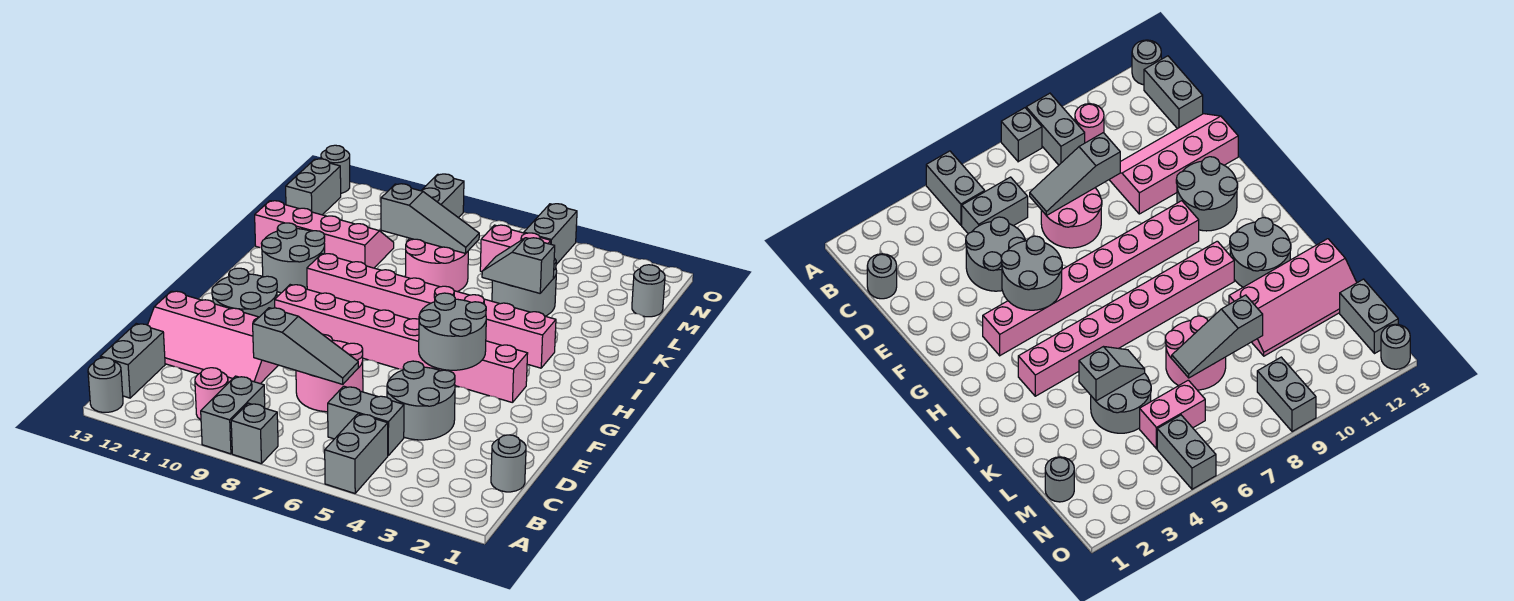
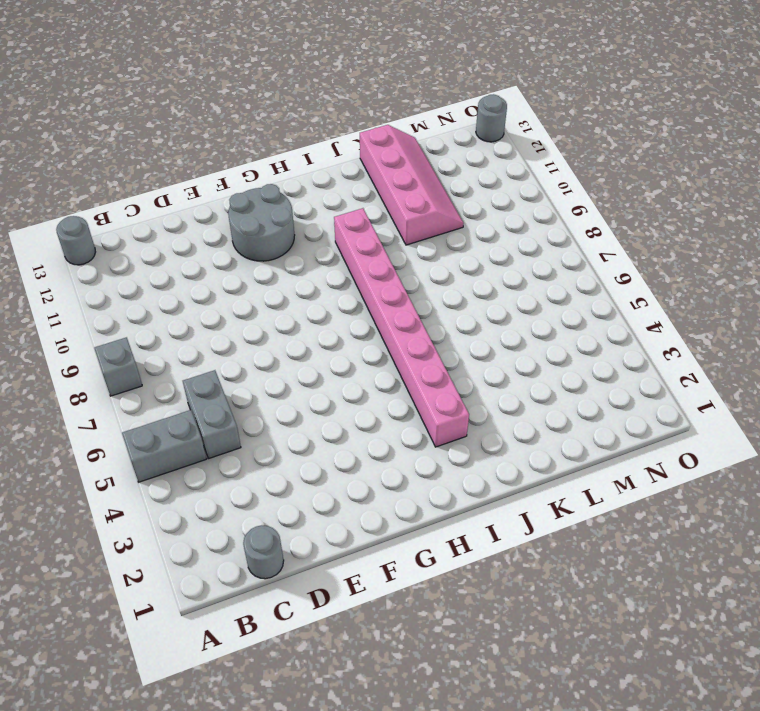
none -> grey 1x2 brick [201,376,265,454]
none -> pink 1x1 round brick [195,368,228,420]
none -> grey 1x2 brick [100,324,165,398]

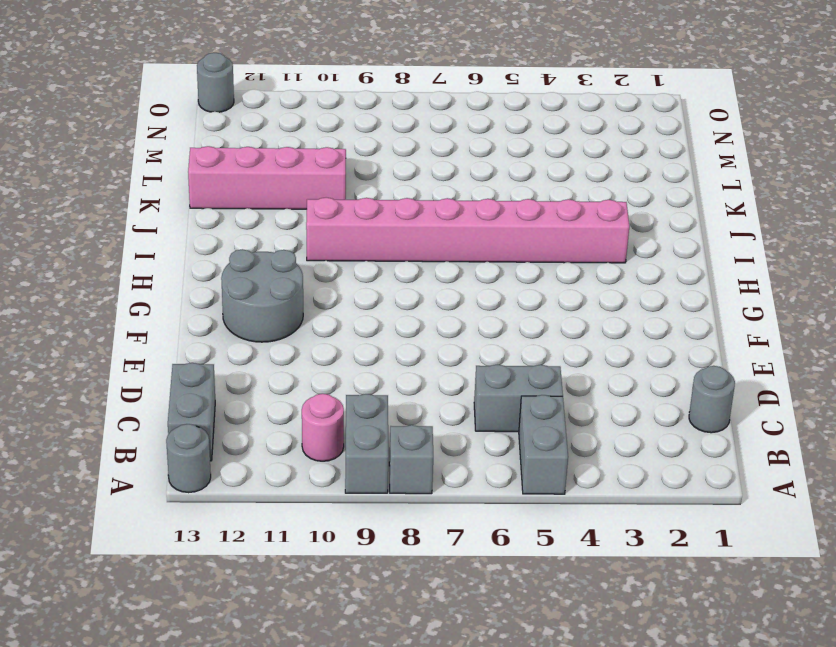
none -> grey 2x2 round brick [387,361,455,440]
none -> pink 2x2 round brick [296,334,363,412]
none -> pink 2x4 slope [148,291,278,384]

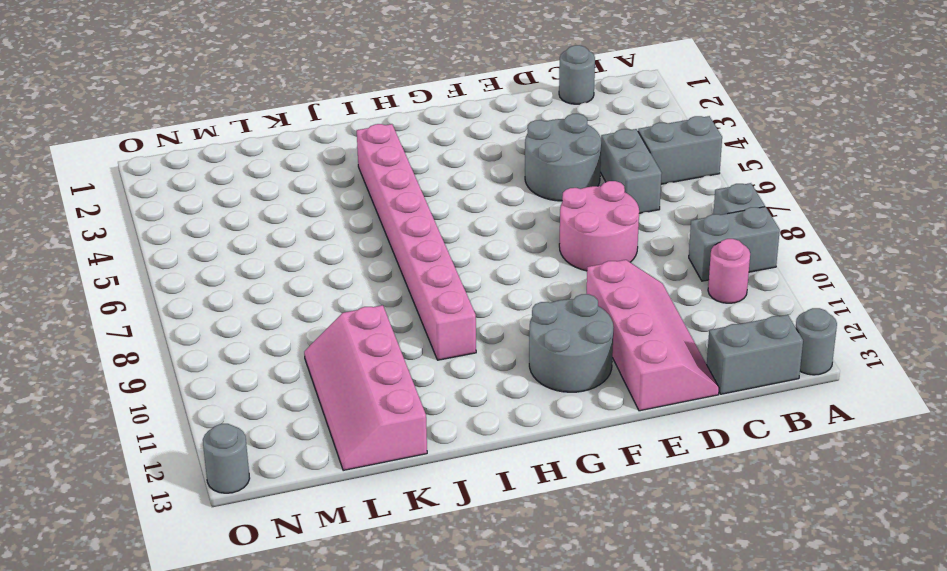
none -> pink 1x8 brick [275,285,528,403]
none -> grey 2x2 round brick [261,223,325,293]
none -> grey 2x2 round brick [492,258,557,316]

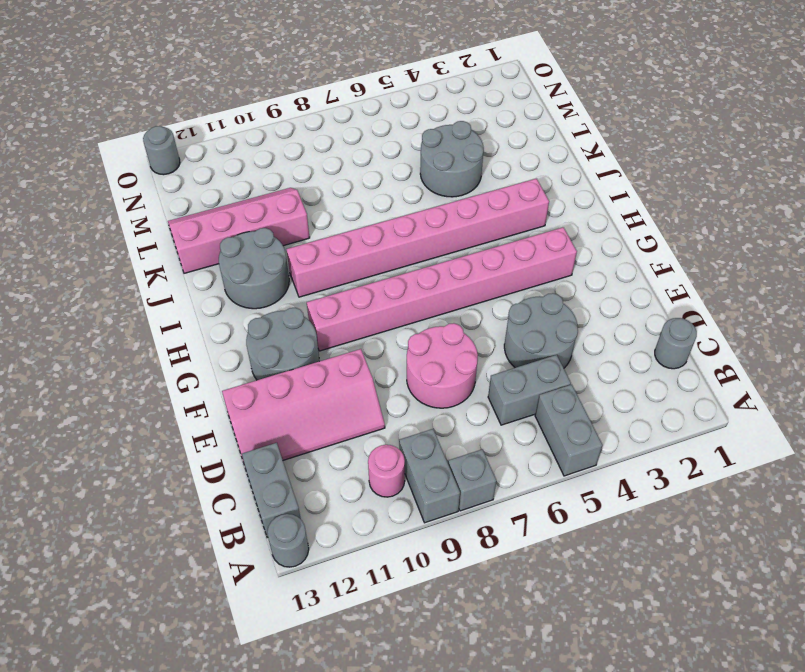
none -> pink 2x2 round brick [405,238,468,292]
none -> grey 1x1 round brick [632,265,665,317]
none -> pink 1x2 brick [480,225,551,272]

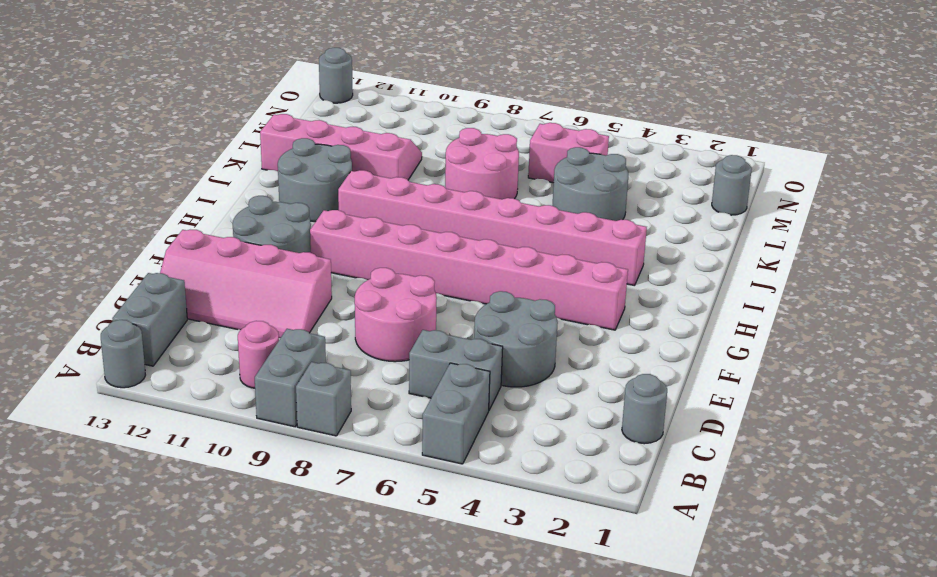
none -> grey 1x2 brick [286,159,341,215]
none -> grey 1x2 brick [524,204,577,264]
none -> grey 1x2 brick [421,174,464,218]

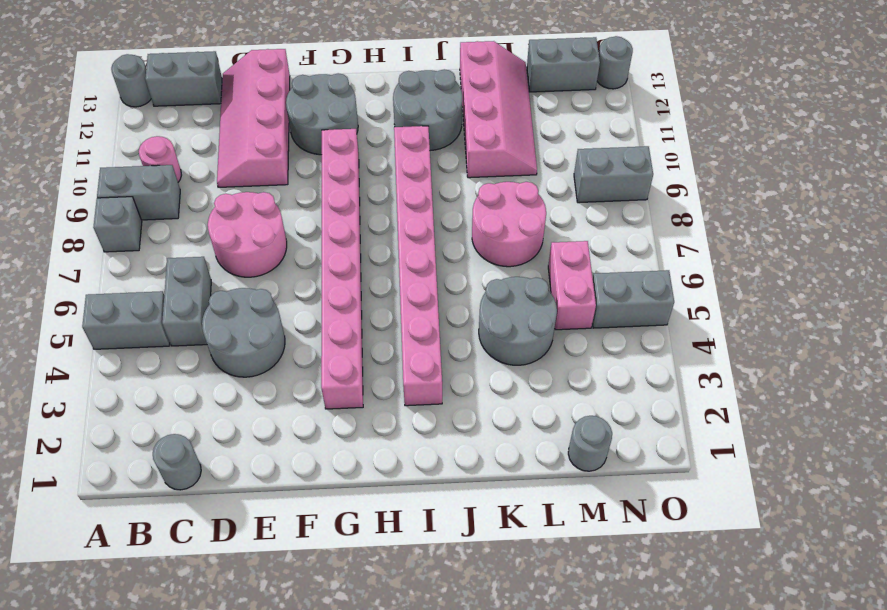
none -> grey 1x3 slope [253,308,358,384]
none -> grey 2x2 round brick [419,293,486,370]
none -> grey 1x2 slope [482,238,555,293]

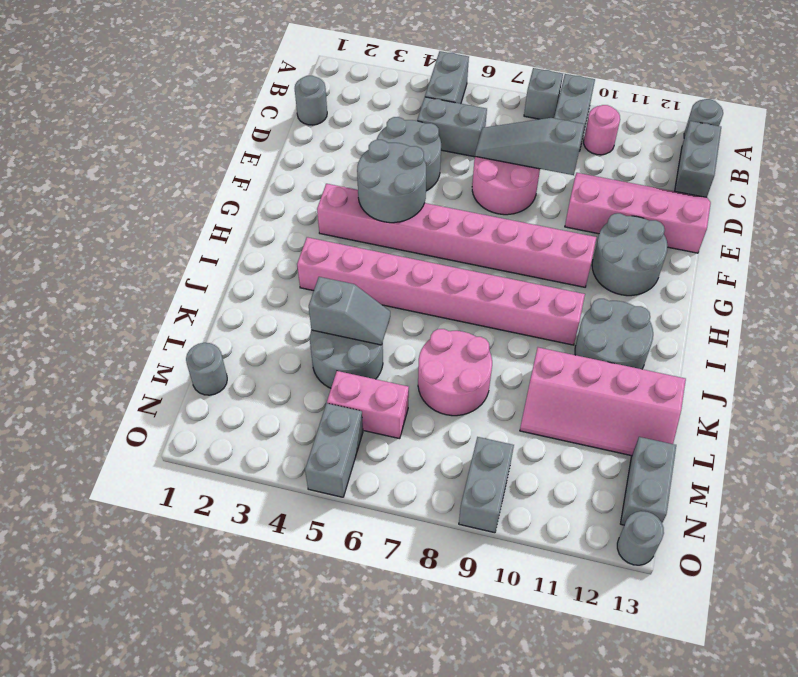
none -> grey 1x3 slope [381,184,479,253]

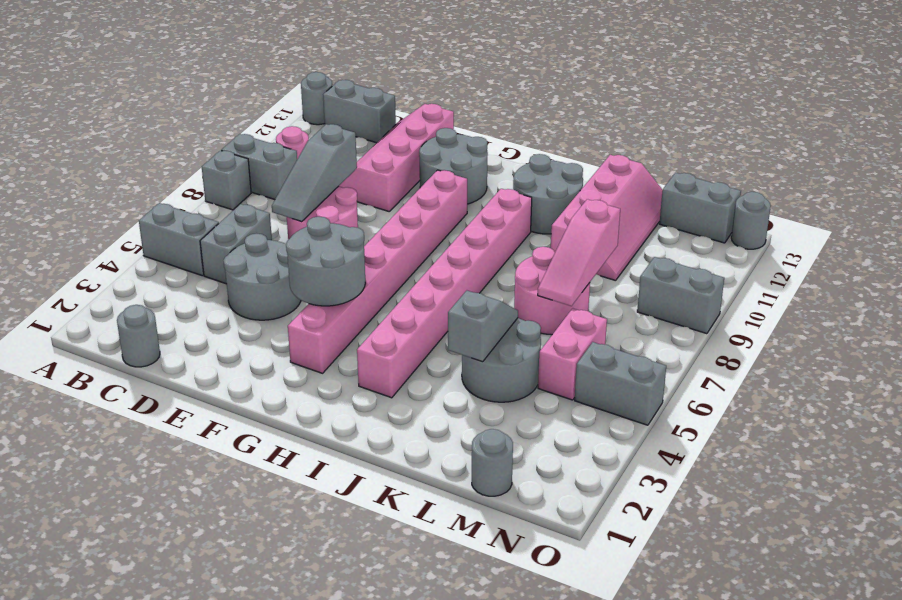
pink 1x3 slope [538,199,620,306] -> grey 1x3 slope [381,184,479,253]

